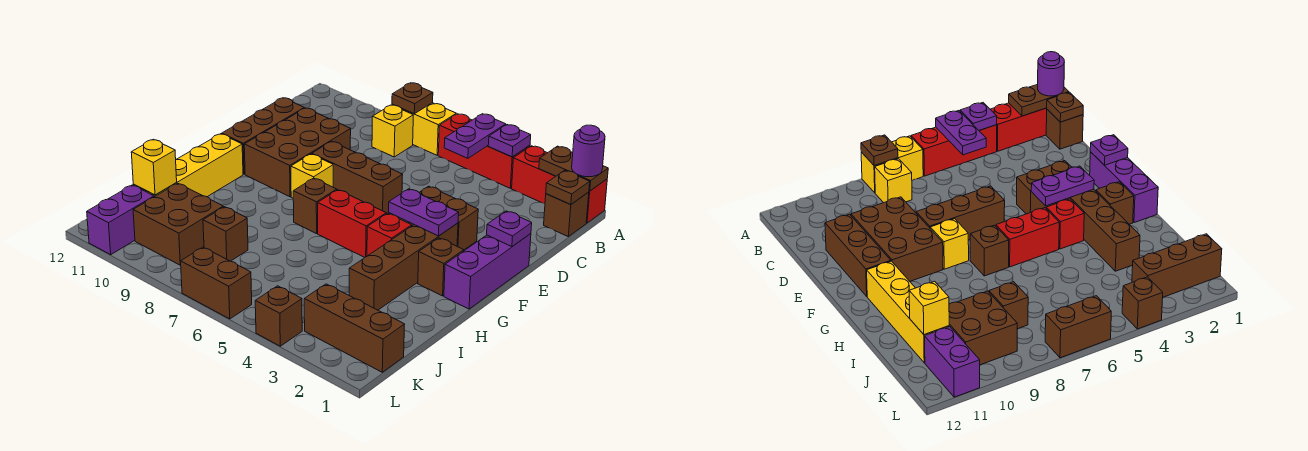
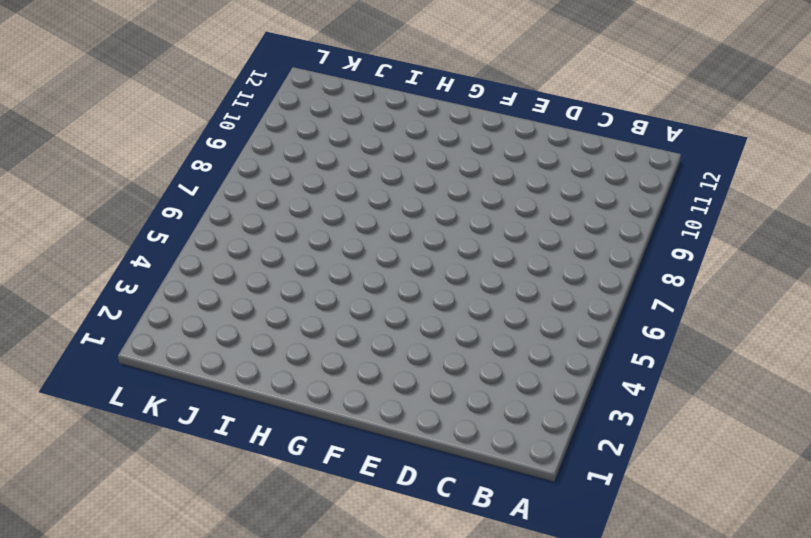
none -> red 1x3 brick [512,146,607,223]
none -> red 1x3 brick [438,114,530,188]
none -> yellow 1x2 brick [392,103,456,155]
none -> brown 1x1 brick [544,192,589,237]

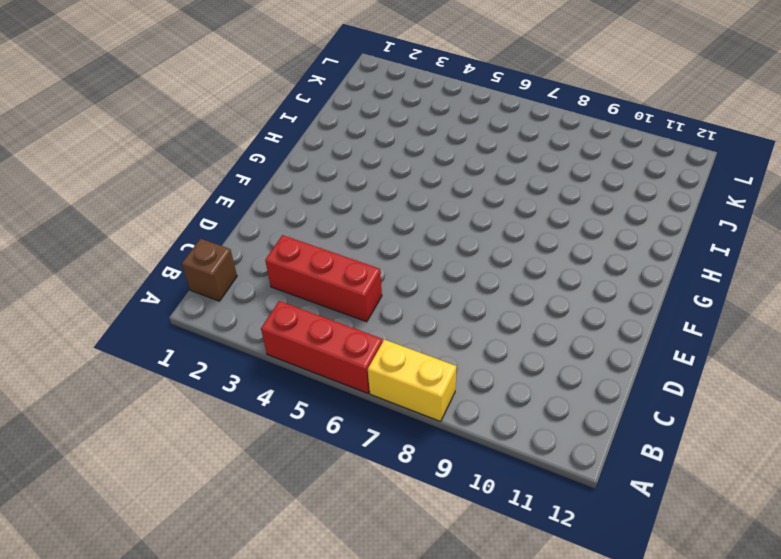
red 1x3 brick [265,235,382,322] -> red 1x3 brick moved to [512,146,607,223]
none -> yellow 1x1 brick [372,105,413,157]
none -> brown 2x3 brick [244,108,351,197]
none -> brown 1x3 brick [222,98,304,174]
none -> purple 1x3 brick [444,234,531,309]

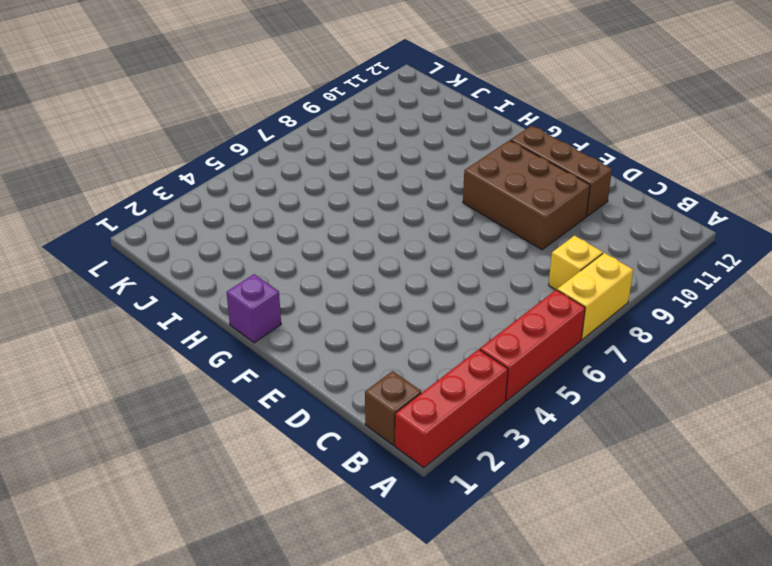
purple 1x1 brick [226,274,281,343] -> purple 1x3 brick [444,234,531,309]
none -> brown 1x2 brick [409,186,478,250]
none -> brown 1x3 brick [312,141,403,214]
none -> brown 1x4 brick [349,223,458,310]
none -> yellow 1x1 brick [291,154,333,198]

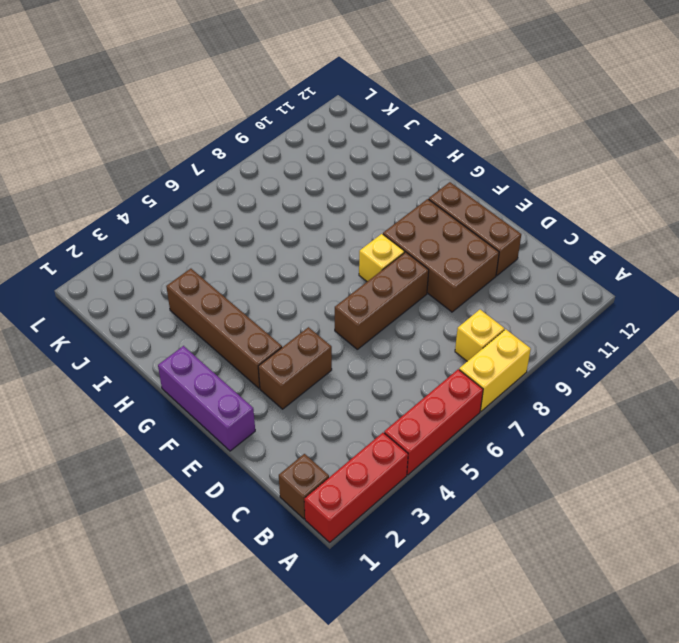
none -> brown 1x1 brick [418,238,464,296]
none -> red 1x1 brick [367,213,412,256]
none -> red 1x2 brick [318,190,386,257]
none -> brown 1x1 brick [293,178,337,234]

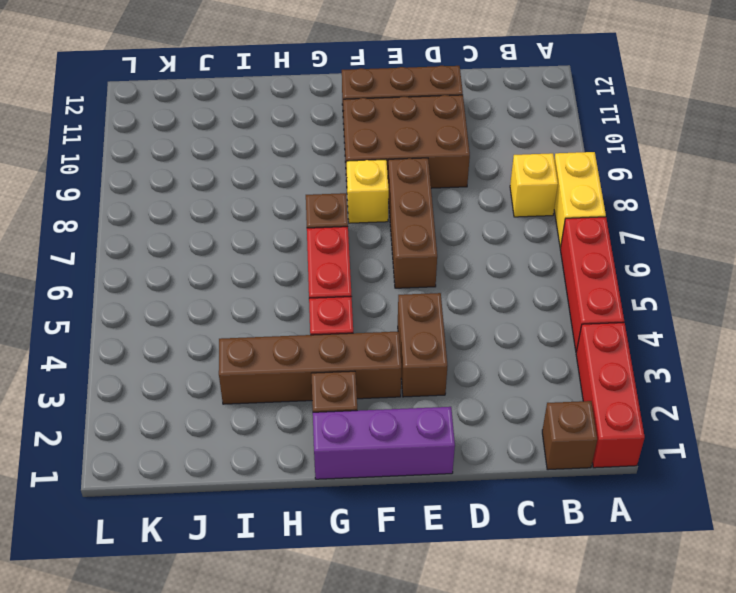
none -> yellow 1x4 brick [133,134,243,197]
none -> brown 1x1 brick [203,207,248,261]
none -> brown 2x2 brick [133,183,223,265]
none -> brown 1x3 brick [304,284,405,372]

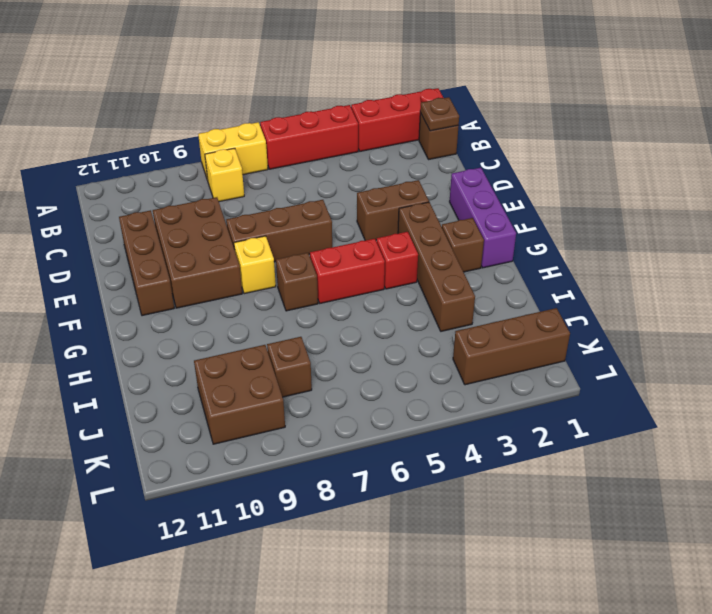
none -> yellow 1x4 brick [133,134,243,197]
none -> purple 1x2 brick [87,185,154,255]
none -> brown 1x1 brick [255,286,302,346]
none -> brown 1x2 brick [181,247,252,319]

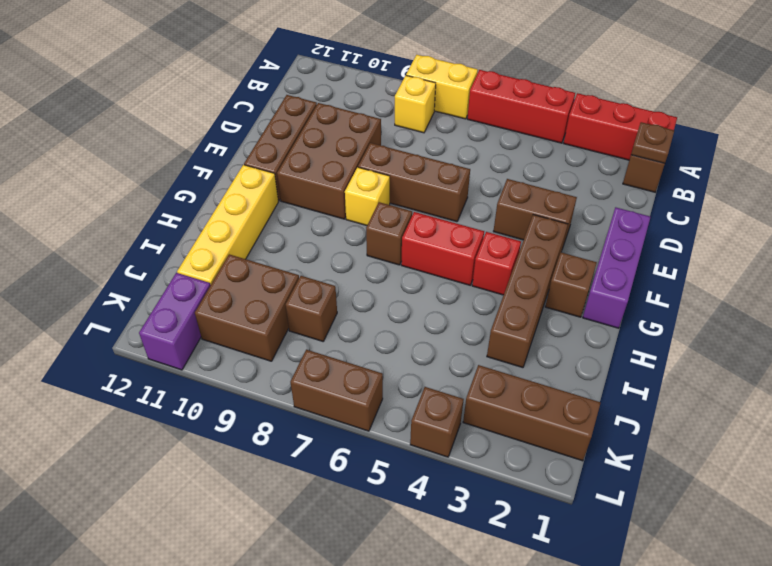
none -> brown 1x2 plate [539,146,608,191]
none -> purple 1x1 plate [488,125,531,157]
none -> purple 1x2 plate [444,114,506,158]
none -> brown 1x1 plate [392,83,433,114]

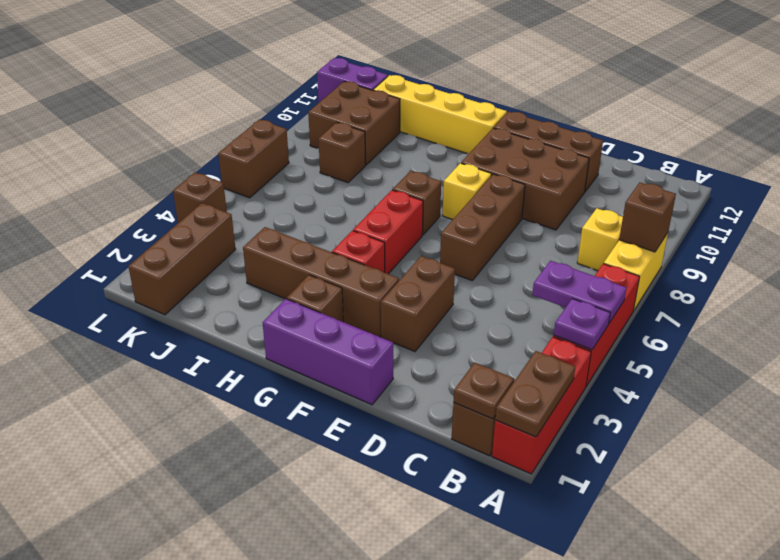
brown 1x1 brick [619,183,676,252] -> brown 1x1 plate [392,83,433,114]
none -> purple 1x1 plate [487,211,532,247]
none -> purple 1x2 plate [388,189,459,236]
none -> yellow 1x1 brick [131,139,177,195]
none -> purple 1x1 round brick [572,125,605,177]

